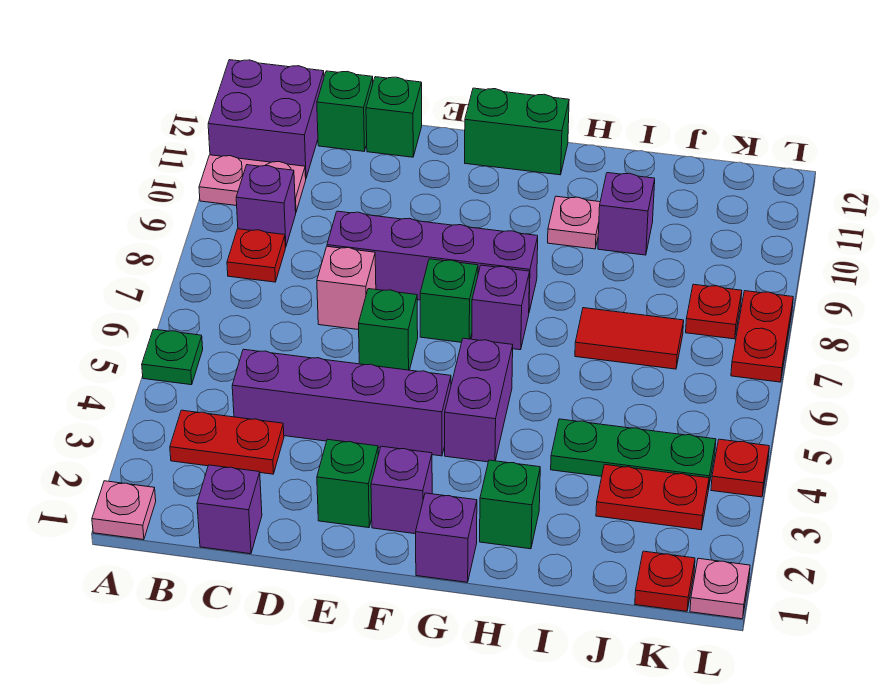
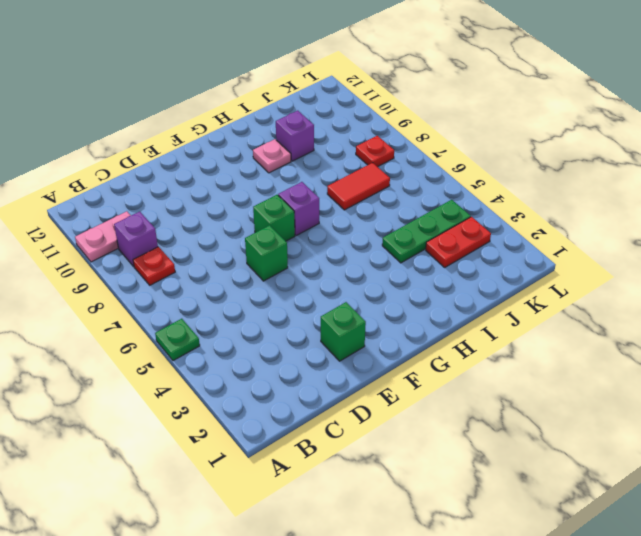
none -> pink 1x1 plate [92,481,156,540]
none -> purple 2x2 brick [208,60,324,178]
none -> red 1x2 plate [170,410,284,474]
none -> purple 1x1 brick [197,465,262,554]

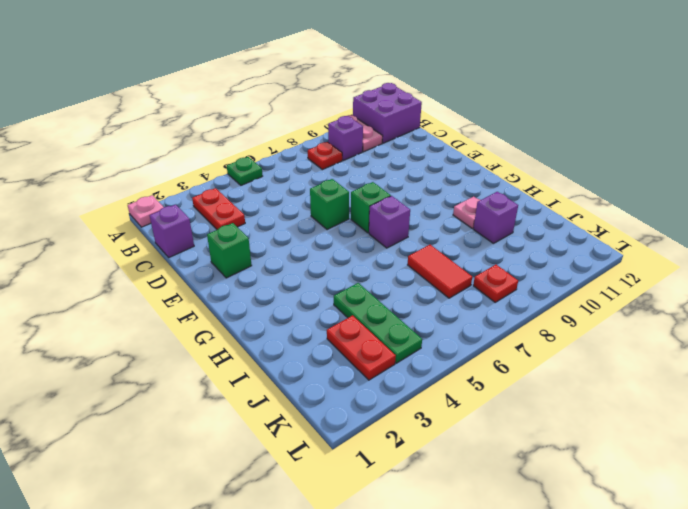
none -> purple 1x4 brick [232,349,451,456]
none -> green 1x1 brick [317,71,373,151]
none -> pink 1x1 brick [317,246,376,330]
none -> purple 1x4 brick [327,211,538,312]

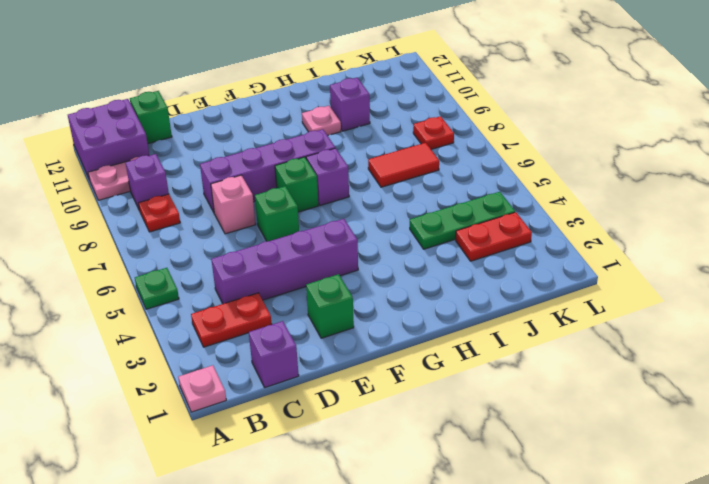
none -> green 1x1 brick [366,77,422,157]
none -> purple 1x1 brick [371,446,432,534]
none -> green 1x2 brick [465,88,569,175]
none -> purple 1x1 brick [416,493,477,582]

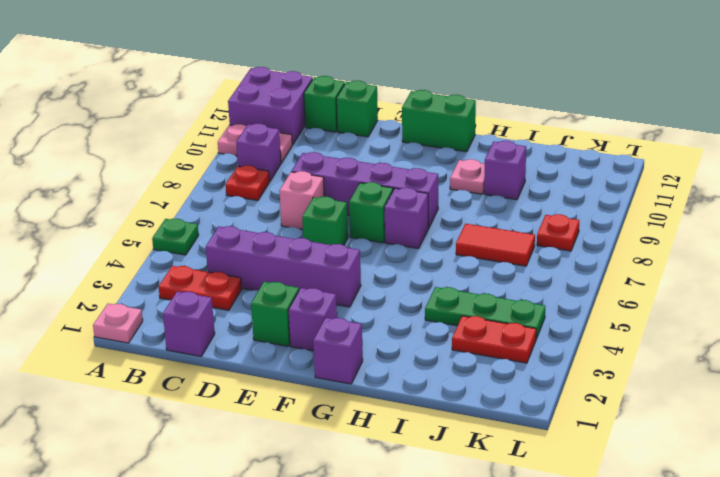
none -> purple 1x2 brick [445,338,513,462]
none -> green 1x1 brick [480,460,540,549]
none -> red 1x1 plate [635,551,695,611]
none -> pink 1x1 plate [690,558,750,619]

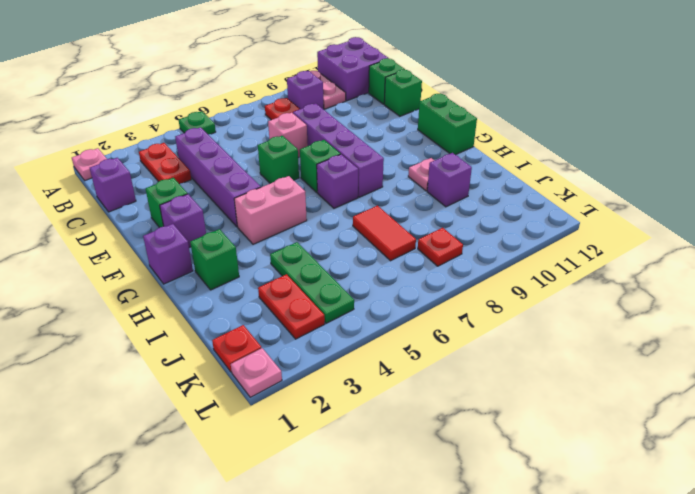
pink 1x2 brick [234,176,307,244] -> purple 1x2 brick [445,338,513,462]
none -> red 1x1 plate [711,439,769,497]
none -> red 1x2 plate [731,291,793,382]

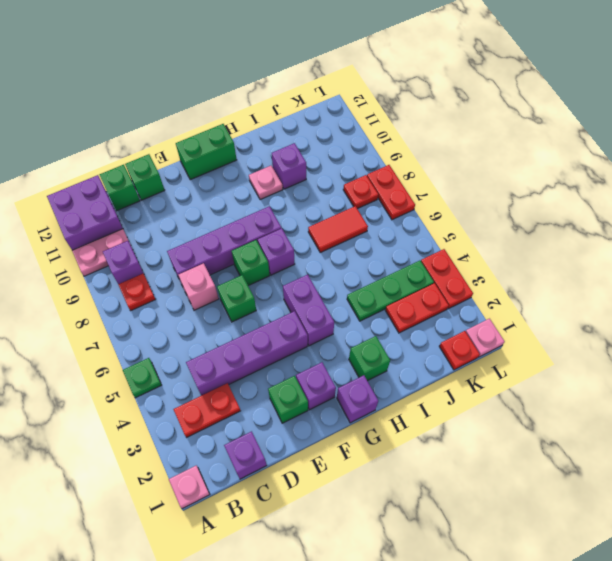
red 1x2 plate [421,249,473,309] -> red 1x1 plate [711,439,769,497]

